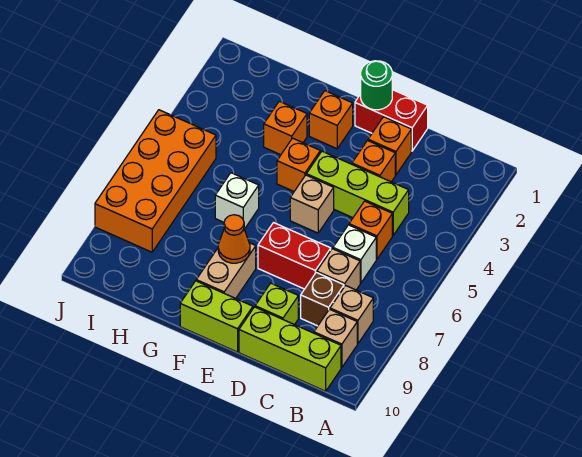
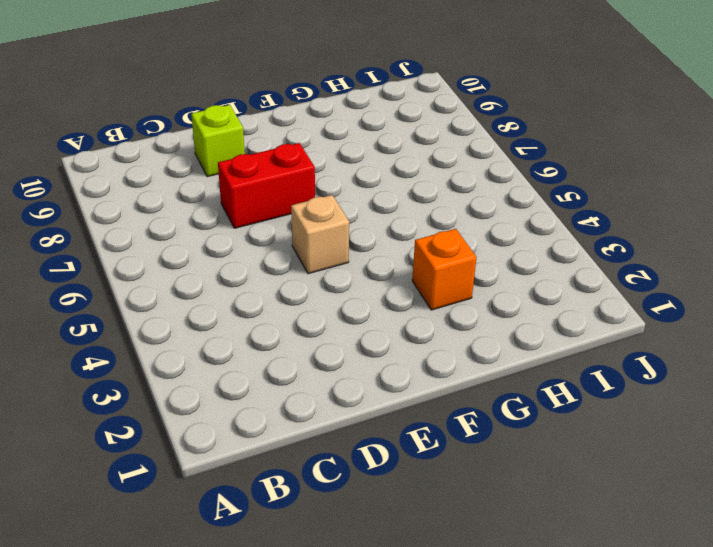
none -> tan 1x1 brick [330,286,373,344]
none -> tan 1x1 brick [314,309,357,367]
none -> lime 1x3 brick [239,307,341,391]

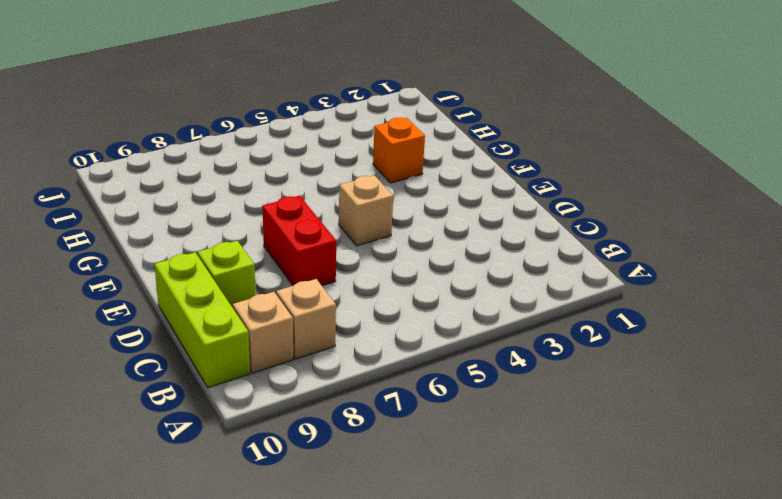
none -> lime 1x3 brick [306,151,409,235]
none -> orange 1x1 brick [349,201,392,259]
none -> white 1x1 brick [333,225,376,283]

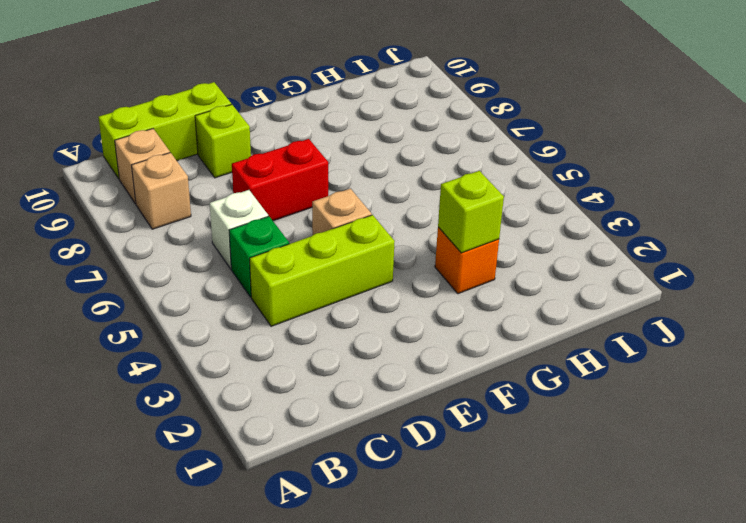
green 1x1 brick [229,216,289,297] -> orange 1x1 brick [349,201,392,259]
lime 1x1 brick [438,171,504,253] -> none
none -> tan 1x1 brick [317,249,360,290]
none -> brown 1x1 brick [301,272,344,326]
none -> red 1x2 brick [355,90,428,151]

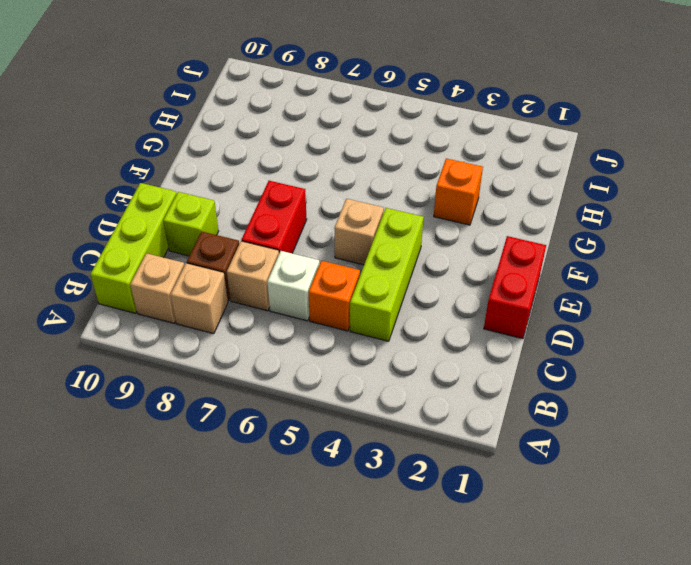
none -> orange 1x1 brick [368,117,411,175]
none -> orange 1x1 brick [352,141,395,182]
none -> lime 1x2 brick [180,281,253,352]

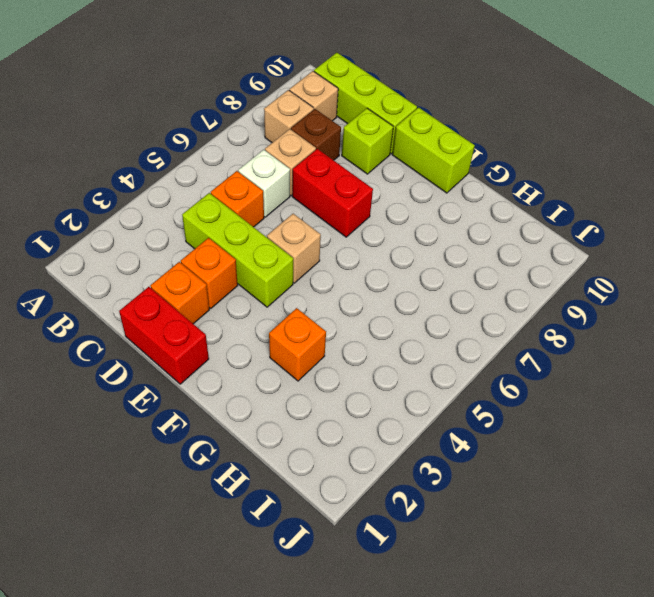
none -> orange 1x1 brick [309,91,353,149]
none -> orange 1x1 brick [277,138,320,191]
none -> tan 1x2 brick [196,243,256,298]

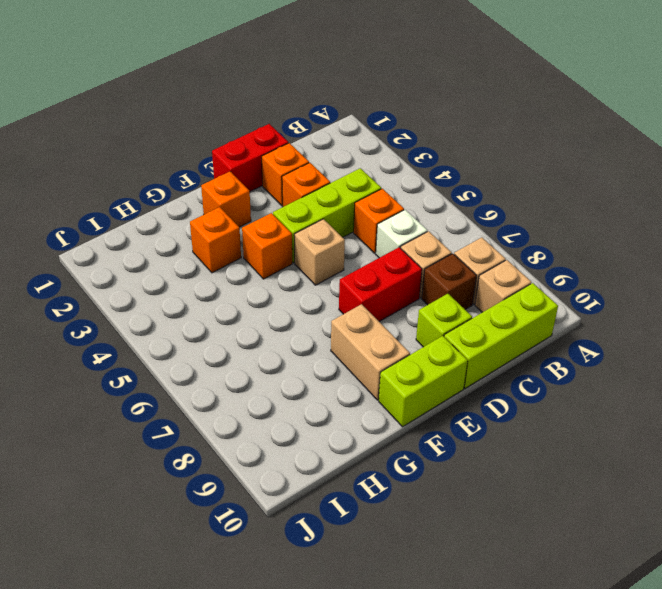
none -> white 1x1 brick [215,173,259,229]
none -> orange 2x4 brick [95,110,216,252]
none -> green 1x1 round brick [361,61,392,110]

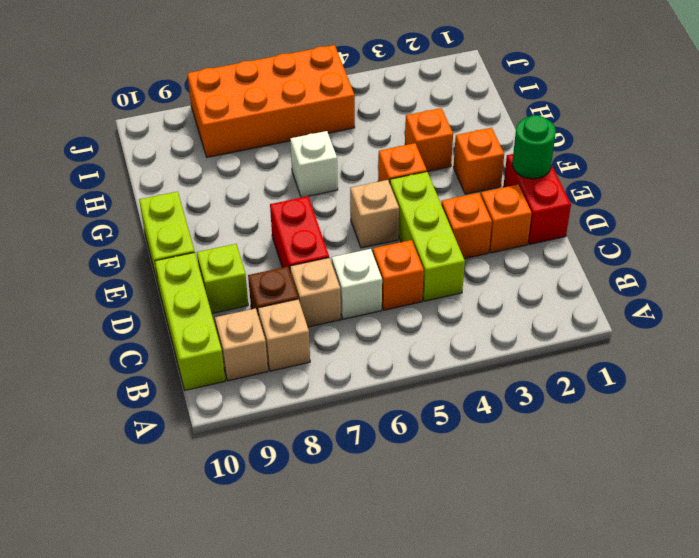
none -> tan 1x2 brick [196,243,256,298]
none -> orange 1x1 cone [218,215,250,263]

